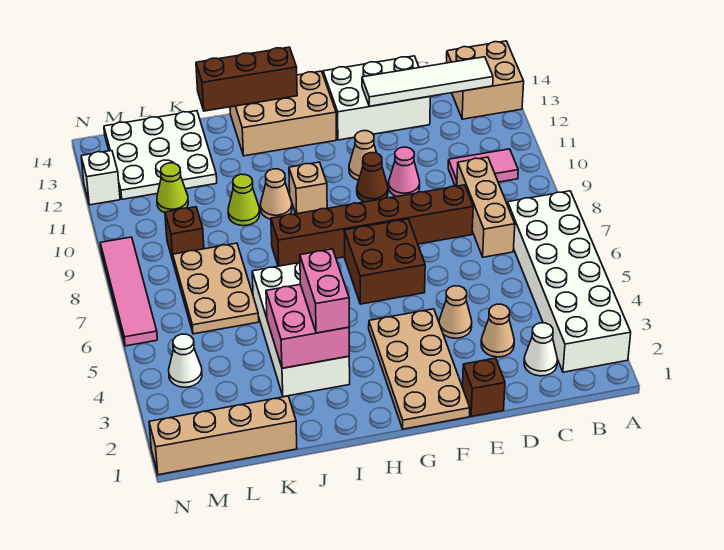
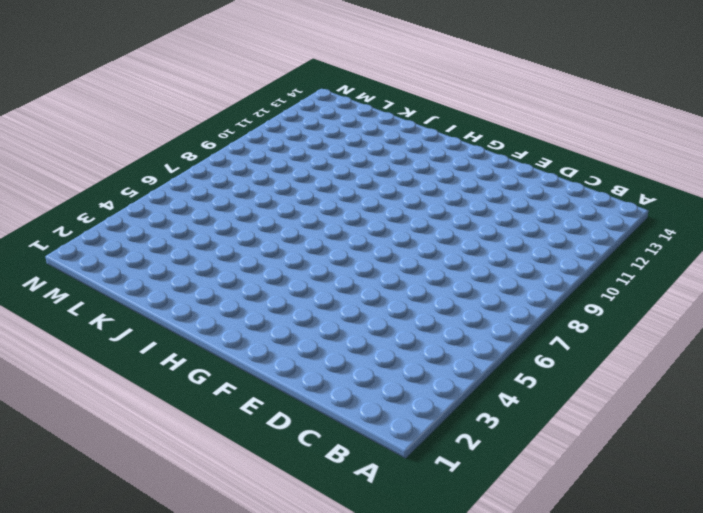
none -> white 2x6 brick [508,191,631,372]
none -> tan 2x2 brick [447,41,524,119]
none -> pink 1x2 tile [448,149,518,186]
none -> white 1x1 cone [524,323,558,376]

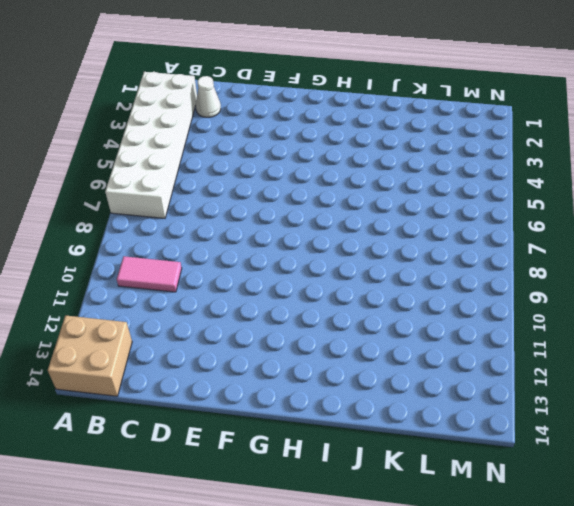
none -> tan 1x3 brick [457,157,515,257]
none -> tan 1x1 cone [481,304,514,357]
none -> brown 1x6 brick [271,185,473,266]
none -> white 2x3 brick [323,56,430,140]

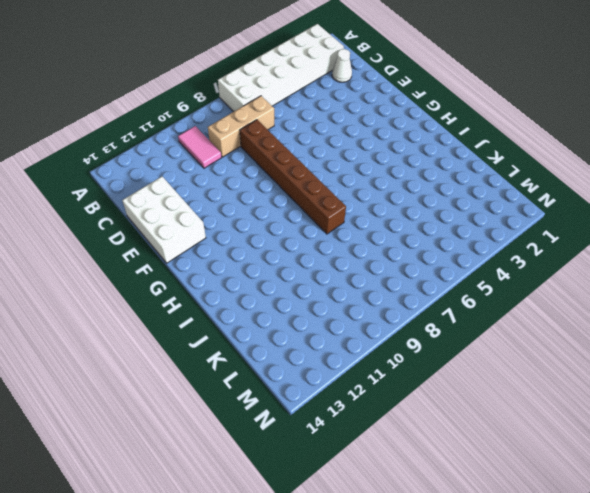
none -> tan 2x2 brick [447,41,524,119]
none -> tan 1x1 cone [481,304,514,357]
none -> brown 1x1 brick [462,358,505,417]
none -> tan 1x1 cone [439,286,472,338]

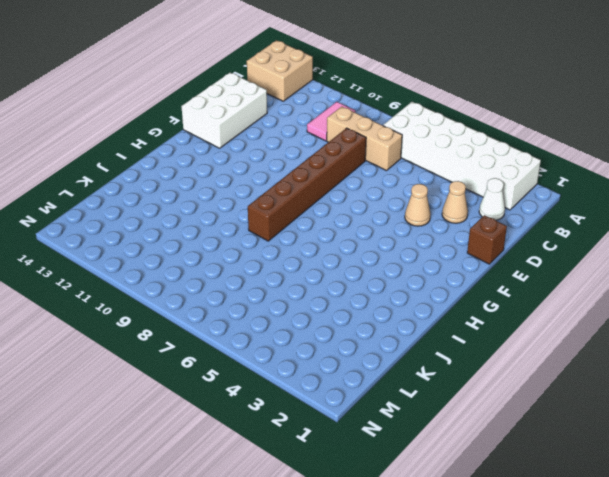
none -> pink 1x1 cone [389,147,420,197]
none -> tan 2x4 plate [369,309,470,429]
none -> brown 2x2 brick [344,219,425,304]
none -> brown 1x1 cone [357,153,388,202]

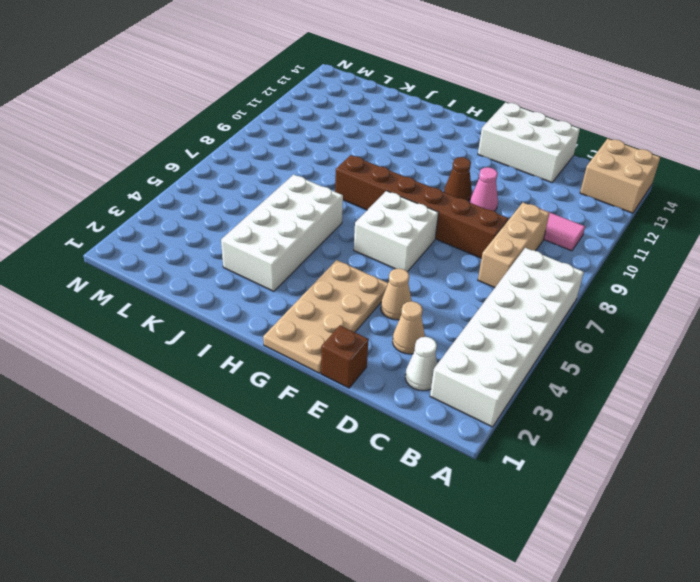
white 2x2 brick [354,191,439,272] -> brown 2x2 brick [344,219,425,304]
none -> tan 1x1 cone [349,131,376,180]
none -> tan 2x3 brick [230,71,336,156]
none -> tan 1x1 brick [289,162,327,214]
none -> tan 1x1 cone [261,169,292,219]

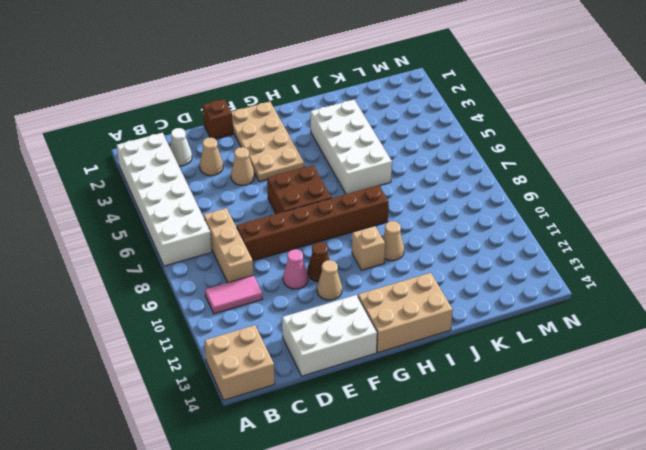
none -> lime 1x1 cone [228,174,260,226]
none -> tan 1x4 brick [149,396,297,475]
none -> tan 2x3 plate [173,243,259,334]
none -> white 3x3 plate [104,111,217,199]

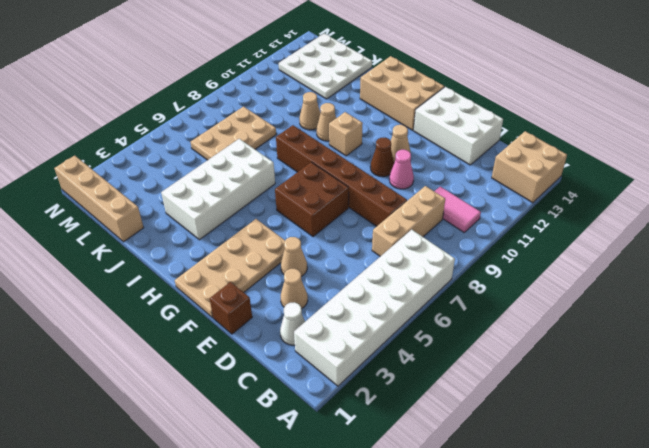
tan 1x1 cone [299,92,321,130] -> lime 1x1 cone [228,174,260,226]
none -> brown 1x1 brick [165,207,204,260]
none -> lime 1x1 cone [157,163,188,213]
none -> white 1x1 cone [169,334,202,387]
none -> pink 1x4 tile [100,237,157,346]

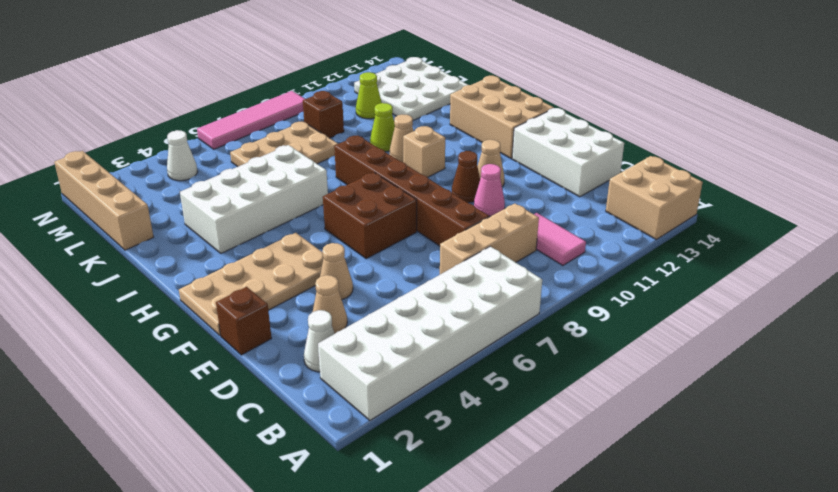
none -> white 1x1 brick [81,151,120,205]
none -> white 1x4 tile [362,57,493,106]
none -> brown 1x3 brick [196,47,297,111]
none -> pink 2x2 brick [266,284,349,368]

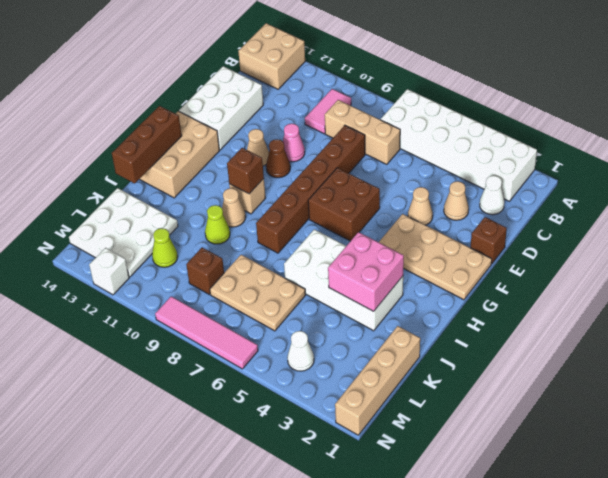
brown 1x1 brick [227,148,264,194] -> none
none -> white 1x4 tile [362,57,493,106]
none -> pink 1x2 brick [300,249,349,333]

